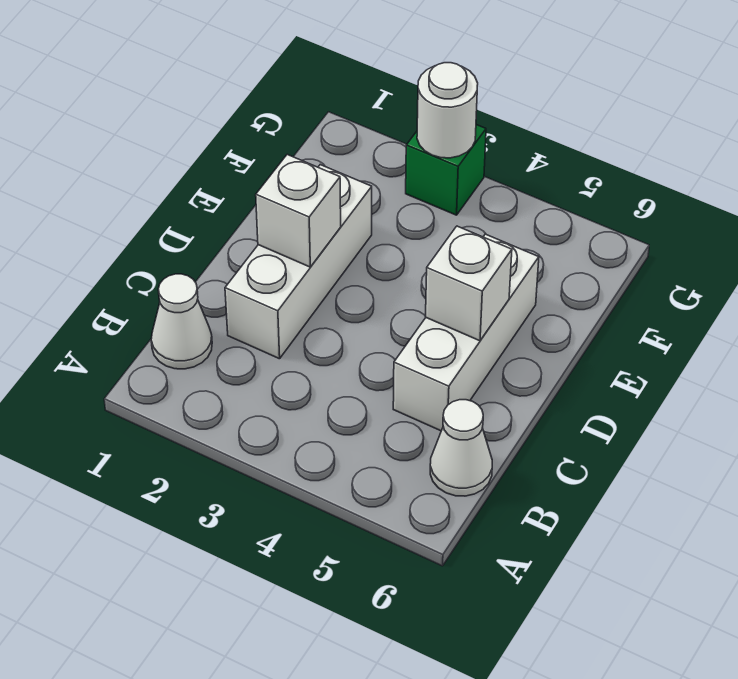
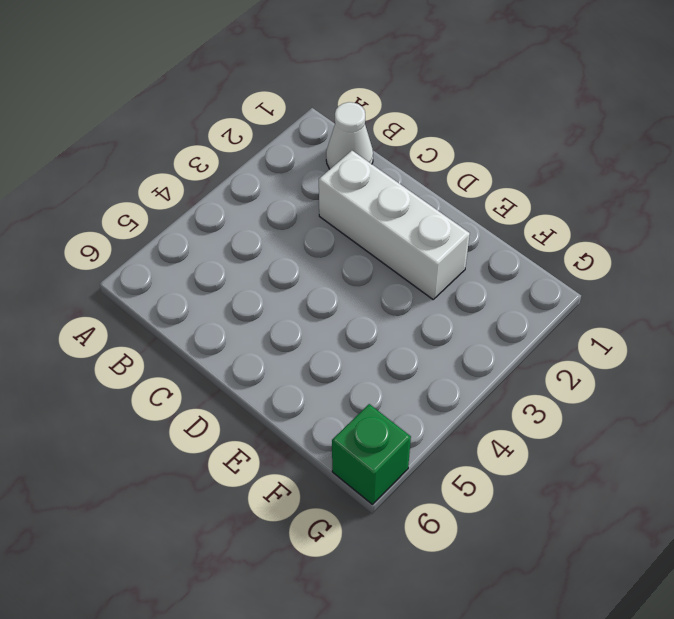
green 1x1 brick [332,404,411,504] -> green 1x1 brick moved to [406,125,486,215]
none -> white 1x1 cone [430,400,492,496]
none -> white 1x3 brick [393,234,539,431]

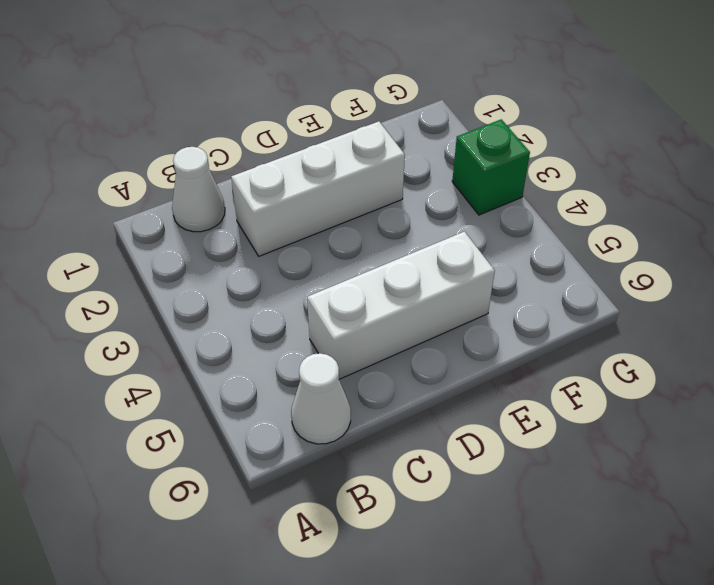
none -> white 1x1 brick [256,155,341,267]
none -> white 1x1 brick [426,226,512,341]

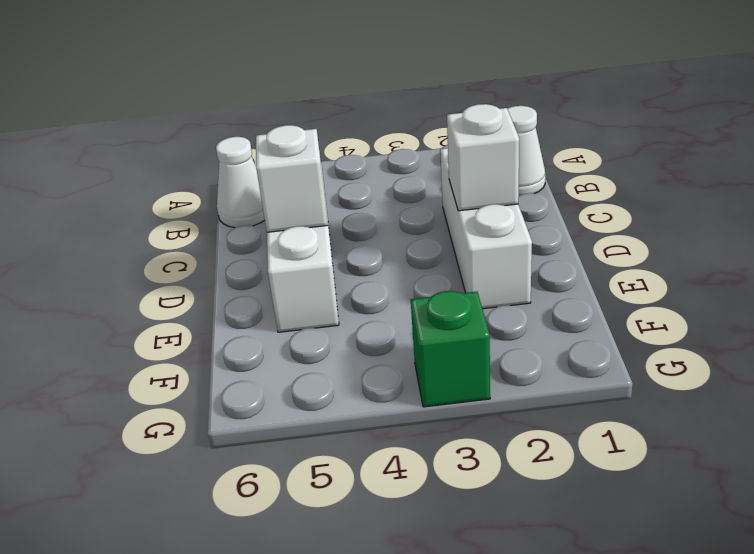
none -> white 1x1 round brick [417,63,478,158]

